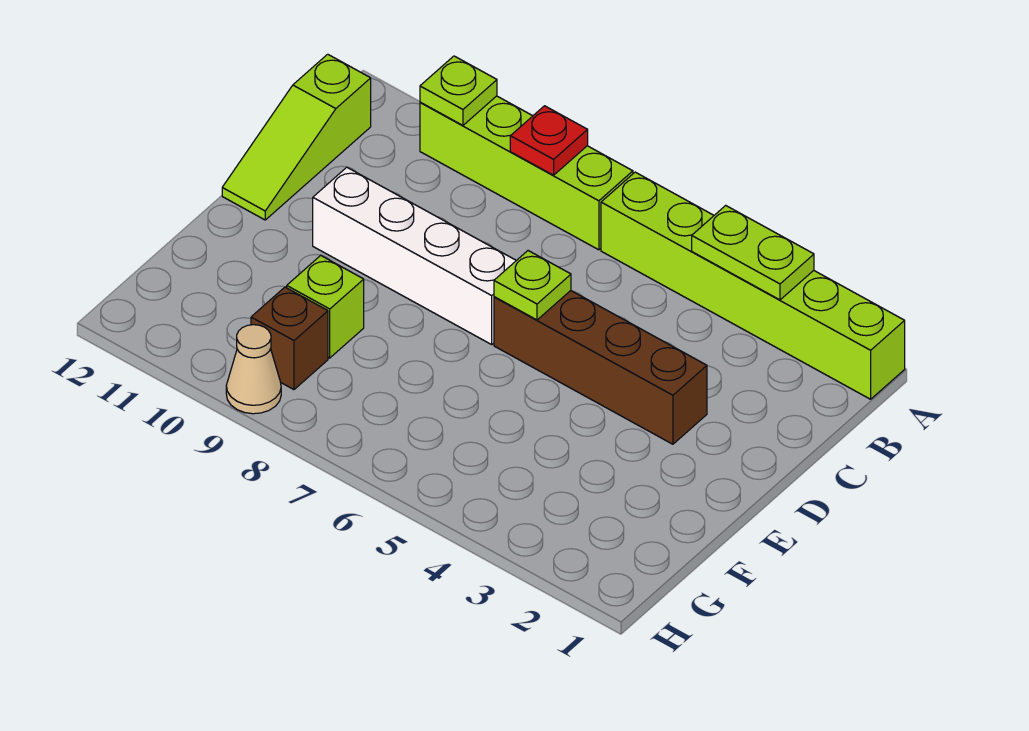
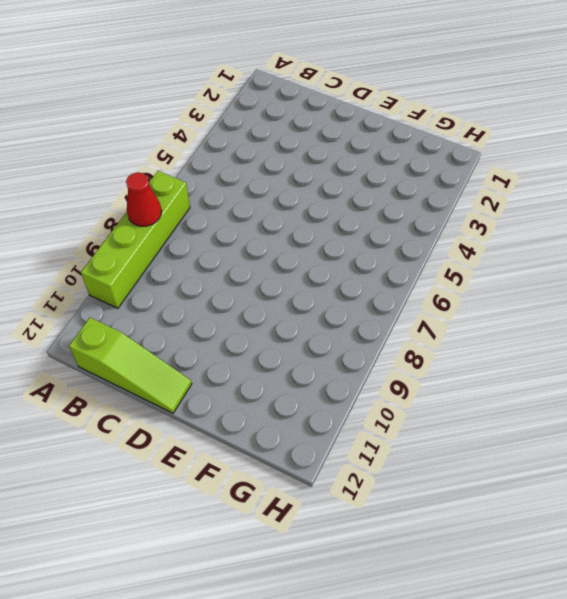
red 1x1 cone [126,172,162,226] -> red 1x1 plate [510,106,588,175]
none -> lime 1x6 brick [601,172,905,399]
none -> brown 1x4 brick [494,291,707,444]
none -> white 1x4 brick [313,167,516,344]

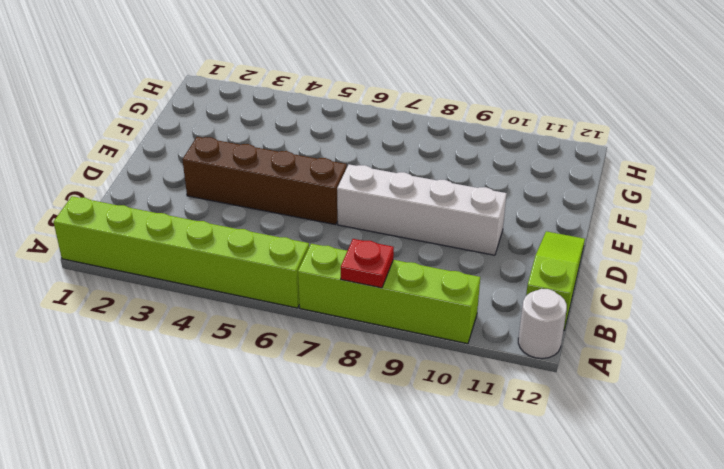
white 1x1 round brick [518,289,567,359] -> none
none -> lime 1x1 brick [287,255,364,358]
none -> brown 1x1 brick [251,287,328,390]
none -> tan 1x1 cone [226,325,281,414]

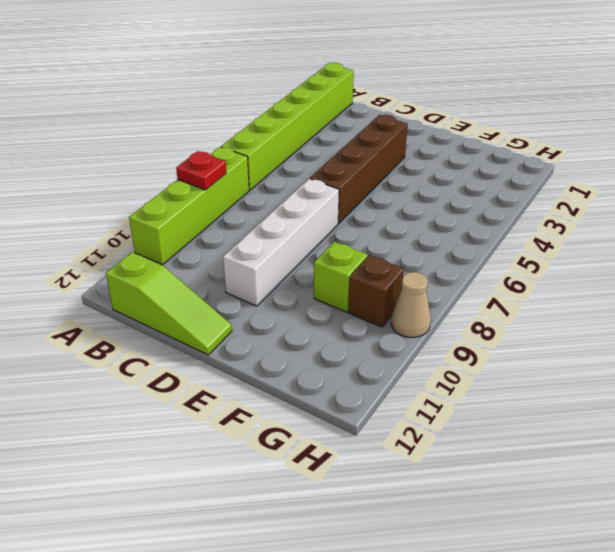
none -> lime 1x2 plate [692,205,814,300]
none -> lime 1x1 plate [420,56,497,125]
none -> lime 1x1 plate [494,251,571,320]

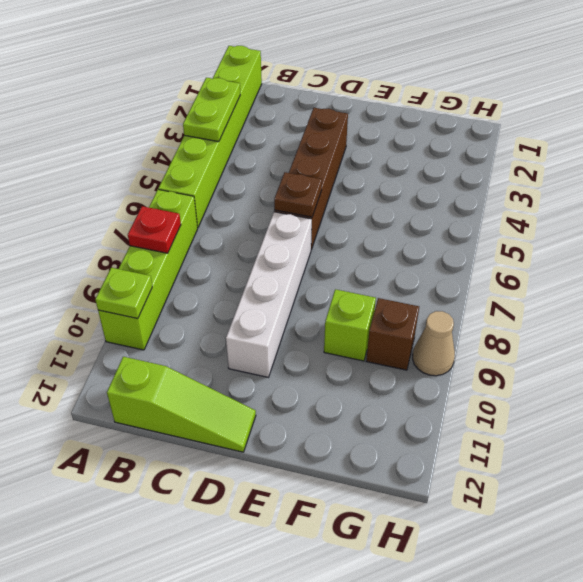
brown 1x1 plate [274,172,322,217] -> lime 1x1 plate [494,251,571,320]

